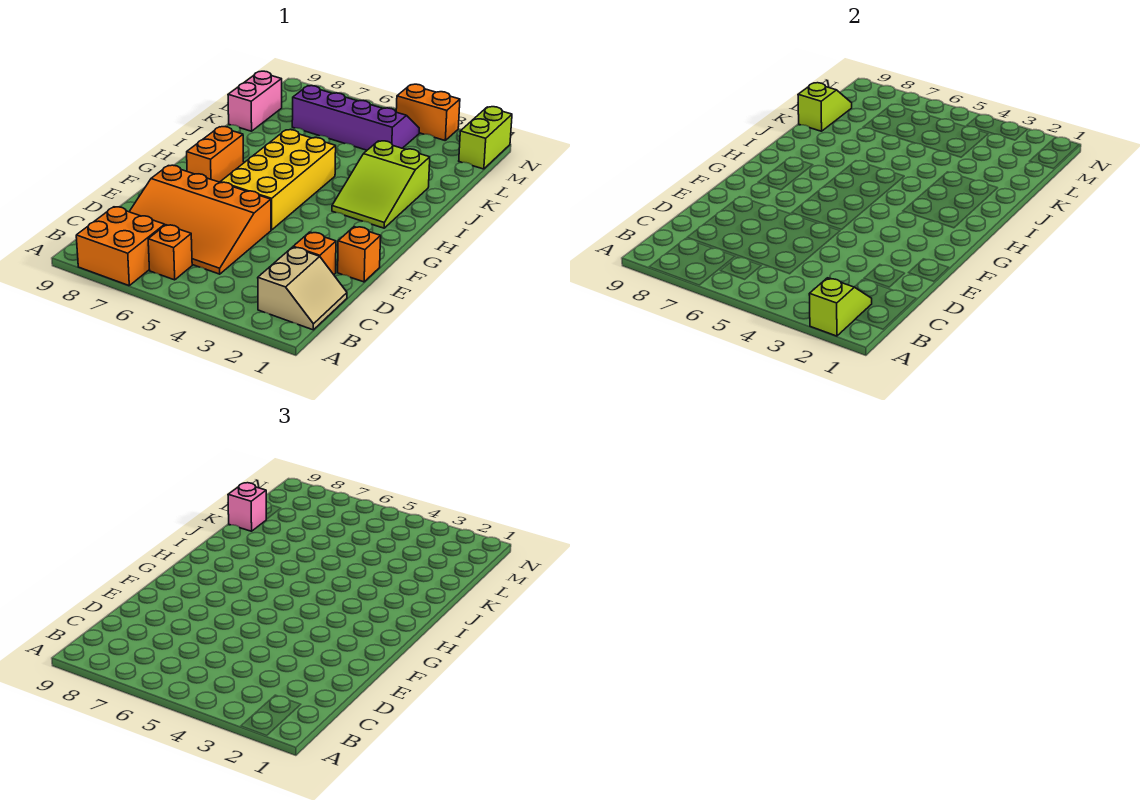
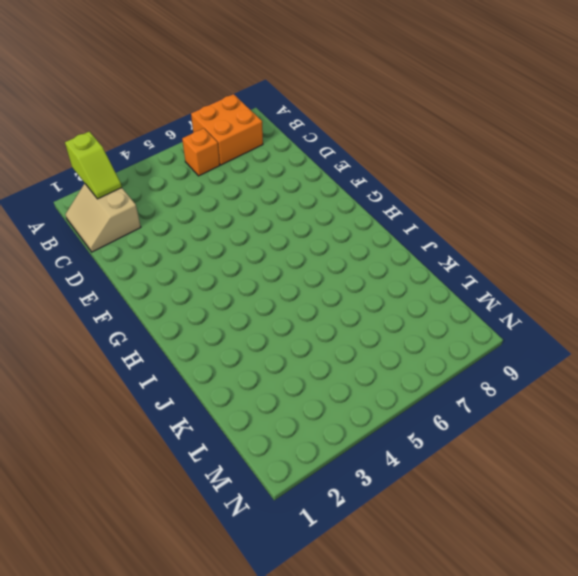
none -> orange 3x4 slope [129,165,271,274]
none -> orange 1x1 brick [293,232,336,275]
none -> orange 1x1 brick [338,227,381,282]

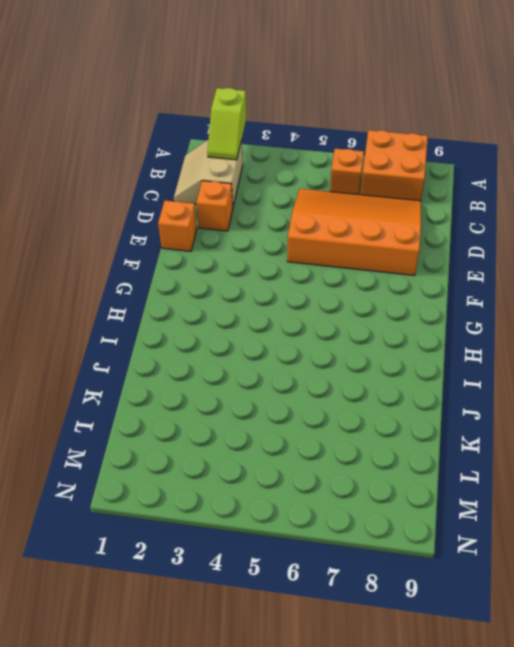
none -> yellow 2x4 brick [220,130,336,230]
none -> orange 1x2 brick [187,126,244,182]
none -> lime 2x3 slope [332,141,430,228]

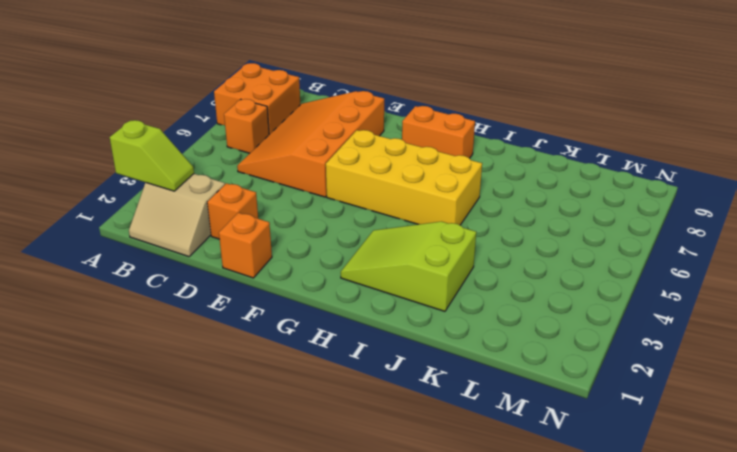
none -> pink 1x2 brick [228,71,282,131]
none -> purple 2x4 slope [292,86,419,150]
none -> lime 1x2 brick [459,107,512,169]

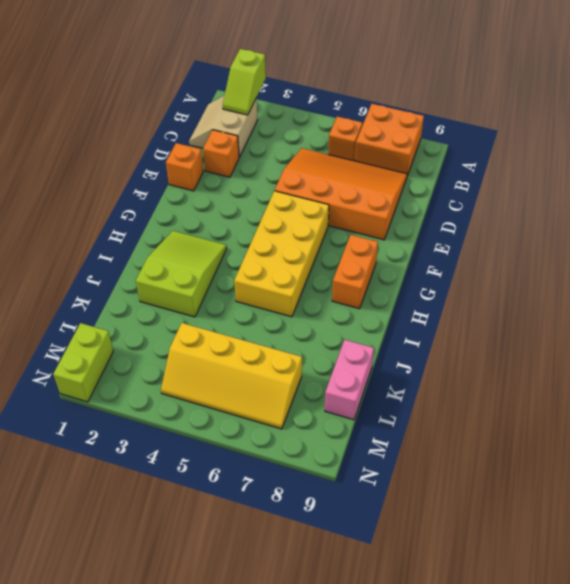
yellow 2x4 slope [161,323,302,429] -> purple 2x4 slope [292,86,419,150]
none -> orange 1x2 brick [396,84,460,140]
none -> lime 1x2 slope [798,83,852,131]
none -> pink 1x1 brick [228,483,266,531]

